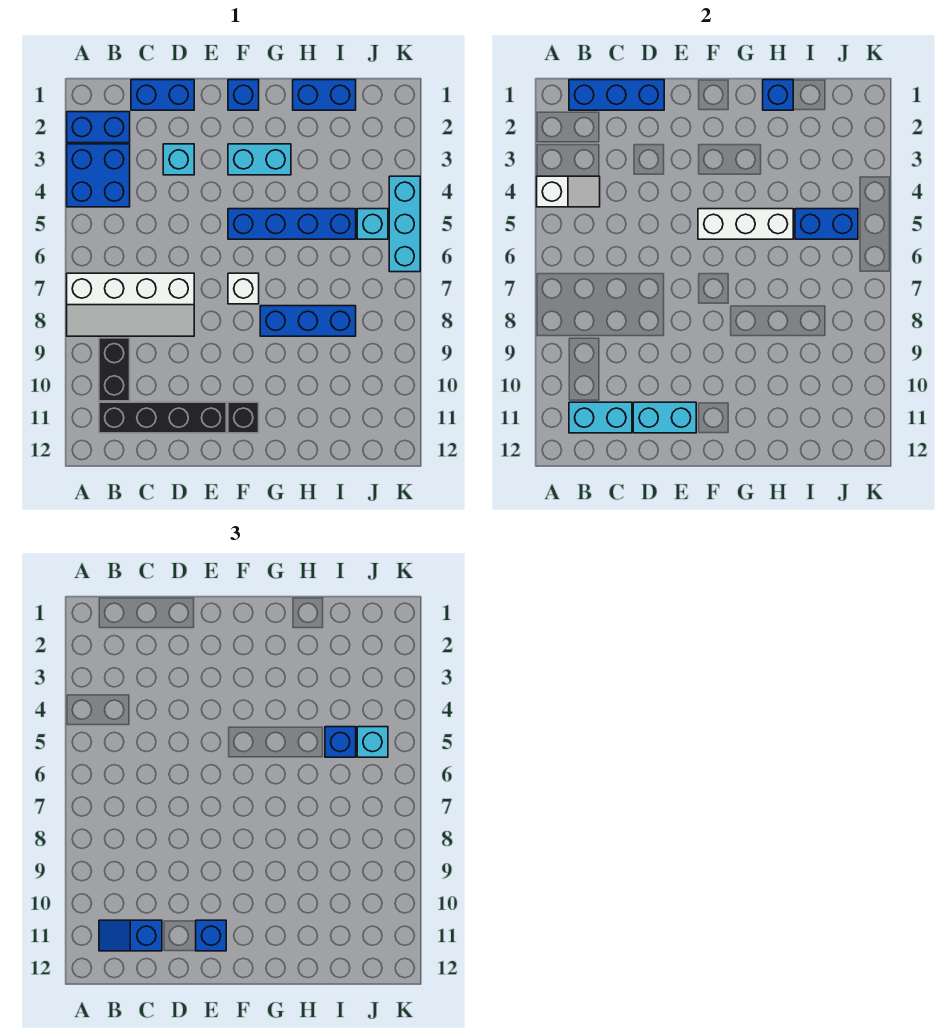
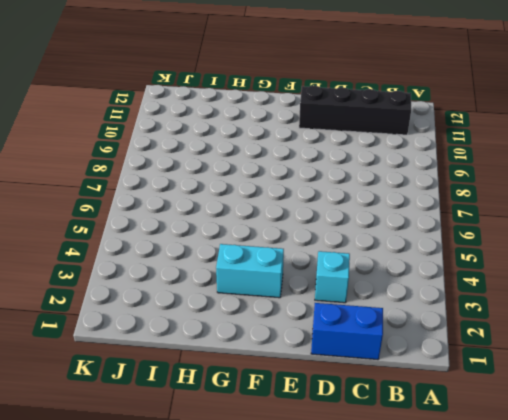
none -> blue 1x2 brick [67,112,130,143]
none -> blue 2x2 brick [67,144,130,207]
none -> white 2x4 slope [67,273,194,336]

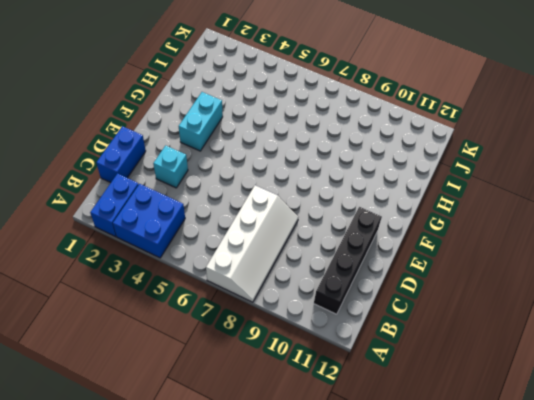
none -> black 1x2 brick [99,338,130,401]
none -> blue 1x1 brick [228,80,259,110]
none -> blue 1x4 brick [228,209,356,239]

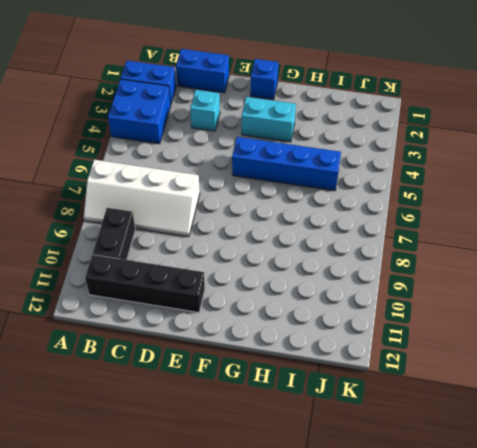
none -> white 1x1 brick [228,273,259,304]
none -> black 1x1 brick [228,402,259,433]
none -> blue 1x3 brick [260,306,356,336]

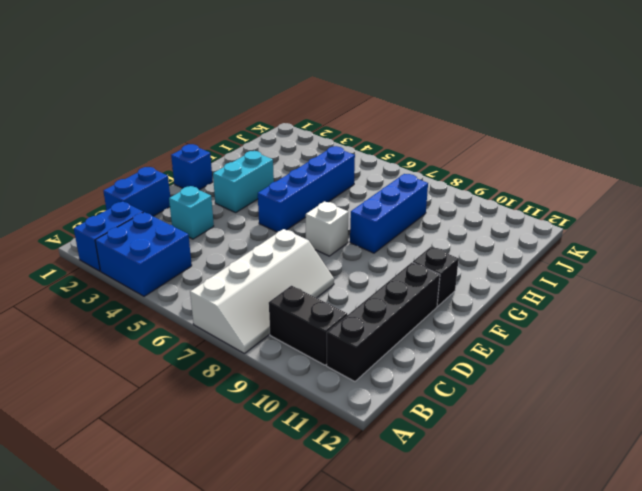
none -> blue 1x2 brick [293,80,356,110]
none -> cyan 1x1 brick [357,209,388,239]
none -> cyan 1x3 brick [389,176,420,272]

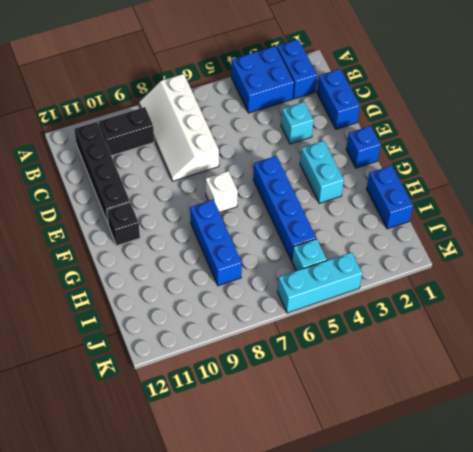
none -> white 1x2 slope [537,176,600,207]
none -> blue 1x3 brick [569,80,664,110]
none -> cyan 1x2 brick [569,402,632,433]

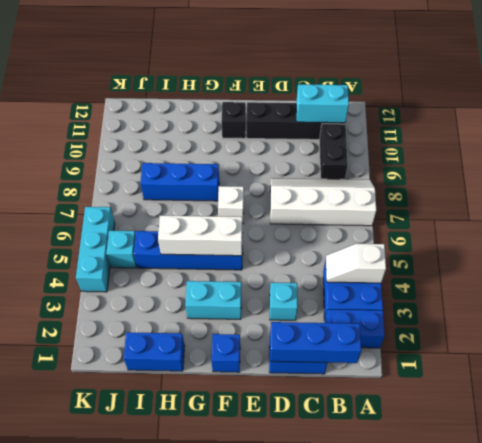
none -> cyan 1x2 brick [633,402,696,433]
none -> blue 1x1 brick [763,80,793,110]
none -> blue 1x2 brick [795,209,858,239]

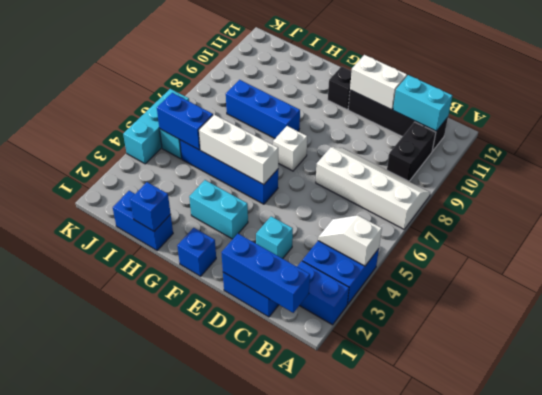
white 1x2 brick [350,55,407,110] -> cyan 1x2 brick [633,402,696,433]
none -> blue 1x2 slope [99,920,162,951]
none -> blue 1x1 brick [196,920,226,951]
none -> blue 1x1 brick [325,727,356,757]

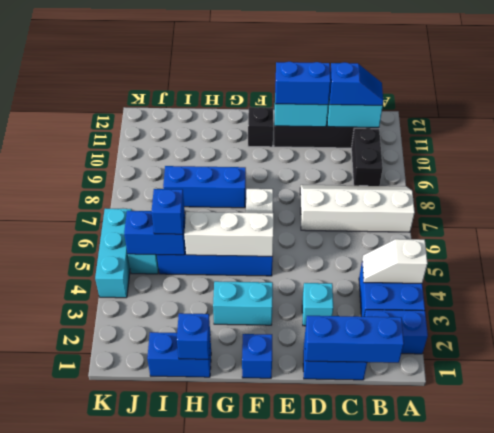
blue 1x2 brick [275,62,331,105] -> blue 1x1 brick [196,920,226,951]
none -> cyan 1x1 brick [357,727,388,757]

